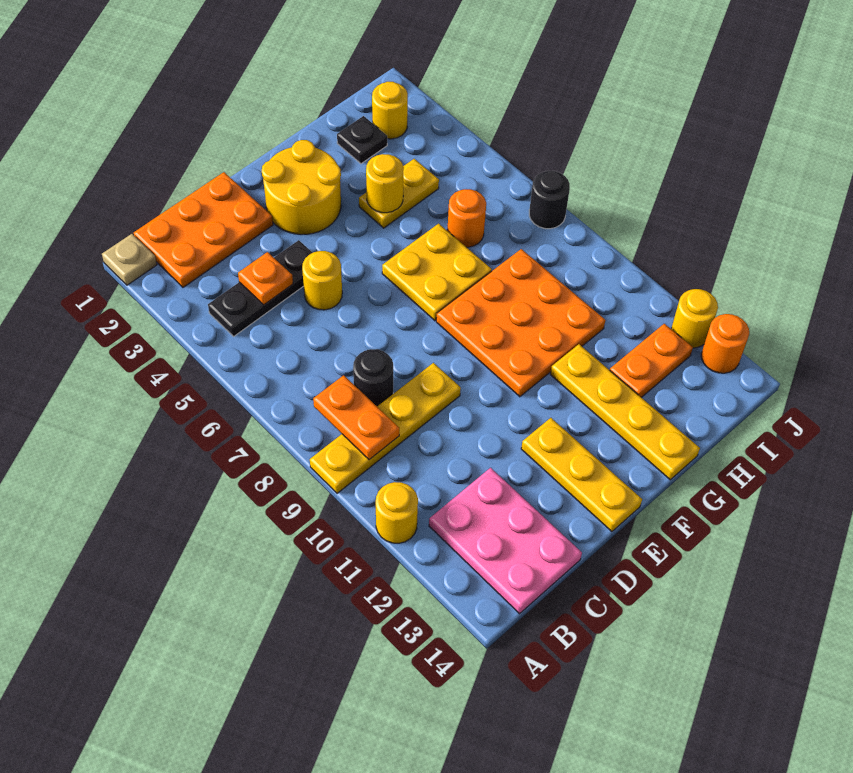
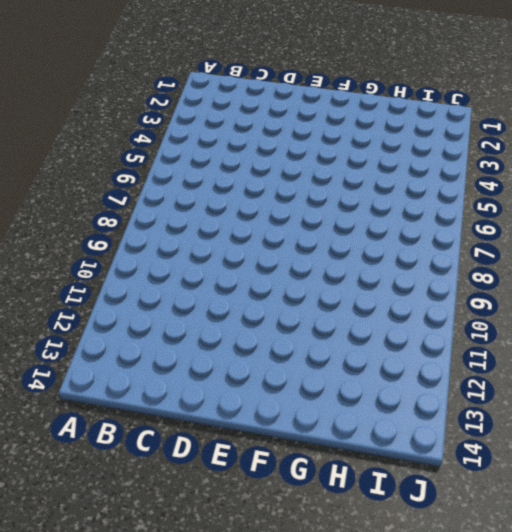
none -> tan 1x1 plate [102,234,157,285]
none -> yellow 1x4 plate [310,363,461,493]
none -> yellow 1x1 round brick [376,482,418,543]

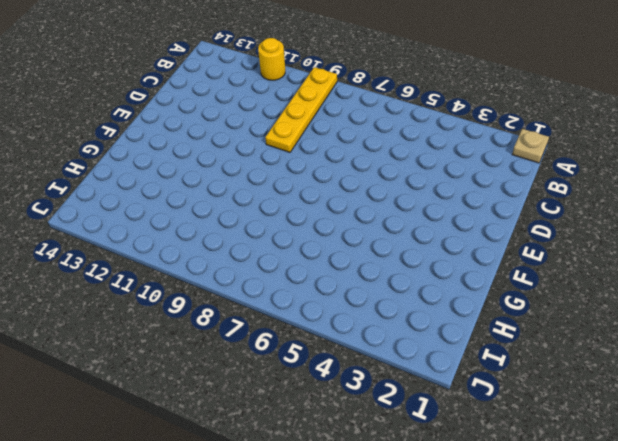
none -> orange 2x3 plate [134,172,273,287]
none -> black 1x3 plate [208,240,312,336]
none -> pink 2x3 plate [429,468,582,614]

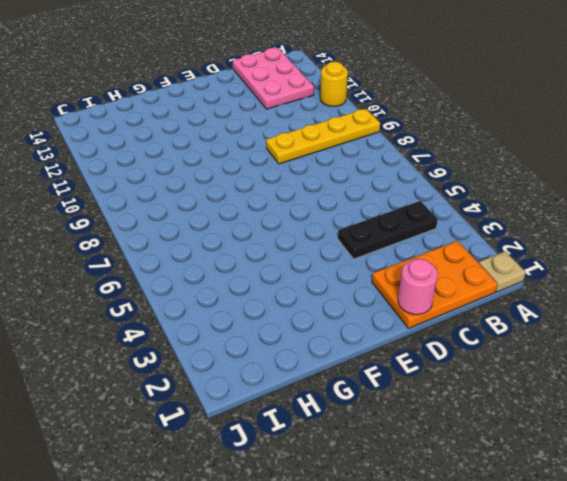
pink 1x1 round brick [398,259,438,315] -> none
none -> black 1x1 round brick [353,349,393,406]
none -> yellow 1x1 round brick [302,251,342,310]
none -> yellow 2x2 round brick [262,140,341,235]

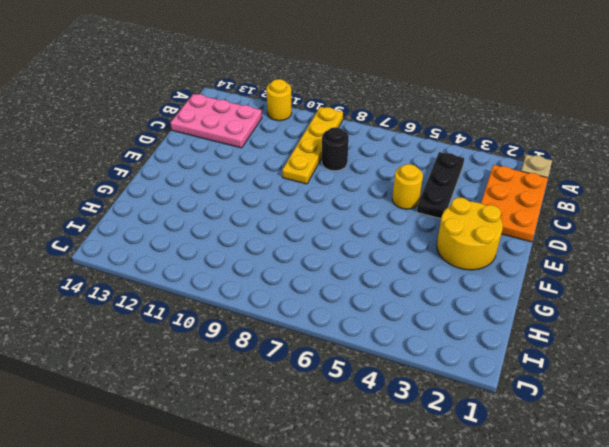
none -> yellow 1x3 plate [521,418,642,532]
none -> yellow 2x2 plate [382,224,492,321]
none -> orange 3x3 plate [436,249,606,397]

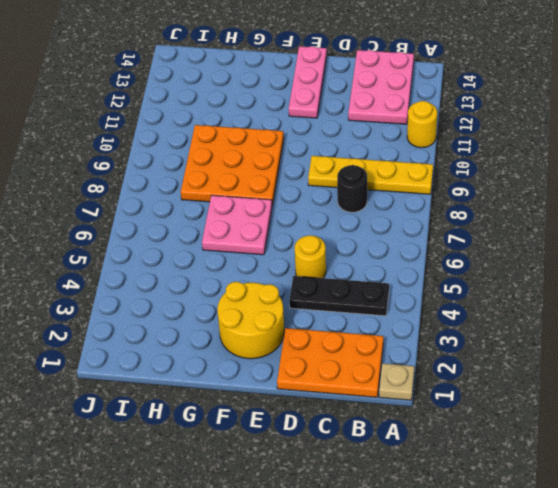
pink 1x3 plate [289,46,327,118] -> yellow 1x3 plate [521,418,642,532]
pink 2x2 plate [202,195,272,255] -> yellow 2x2 plate [382,224,492,321]
none -> yellow 1x2 plate [359,159,439,228]
none -> yellow 1x4 plate [550,344,700,480]
none -> black 1x1 plate [337,116,387,164]

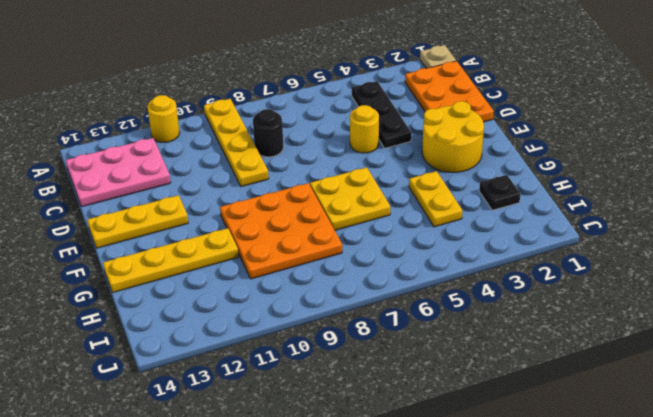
none -> orange 1x1 round brick [447,189,486,247]
none -> orange 1x2 plate [610,324,693,397]
none -> yellow 1x1 round brick [372,82,408,139]

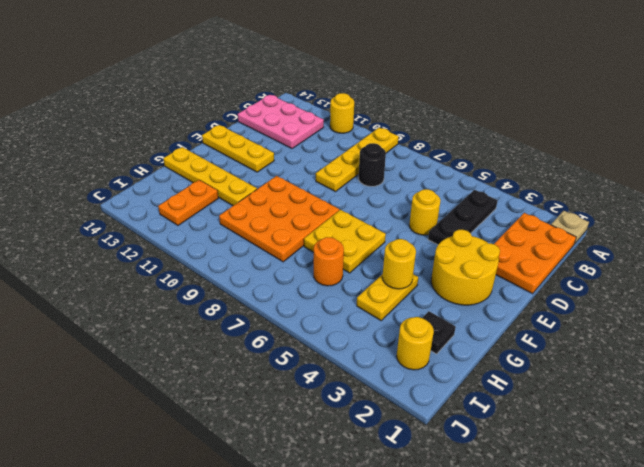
none -> black 1x1 round brick [529,171,570,229]
none -> yellow 1x1 round brick [671,289,718,348]
none -> orange 1x1 round brick [701,314,749,373]

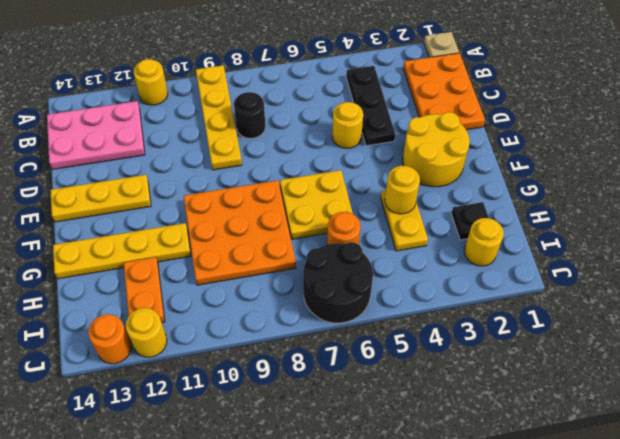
black 2x2 round brick [303,242,373,323] -> black 1x1 round brick [529,171,570,229]
none -> orange 1x2 plate [313,375,399,460]
none -> orange 1x1 plate [238,252,293,305]

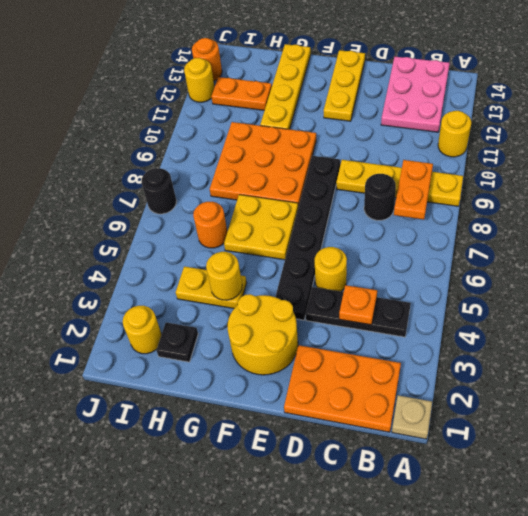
black 1x6 plate [275,156,340,320] -> none

